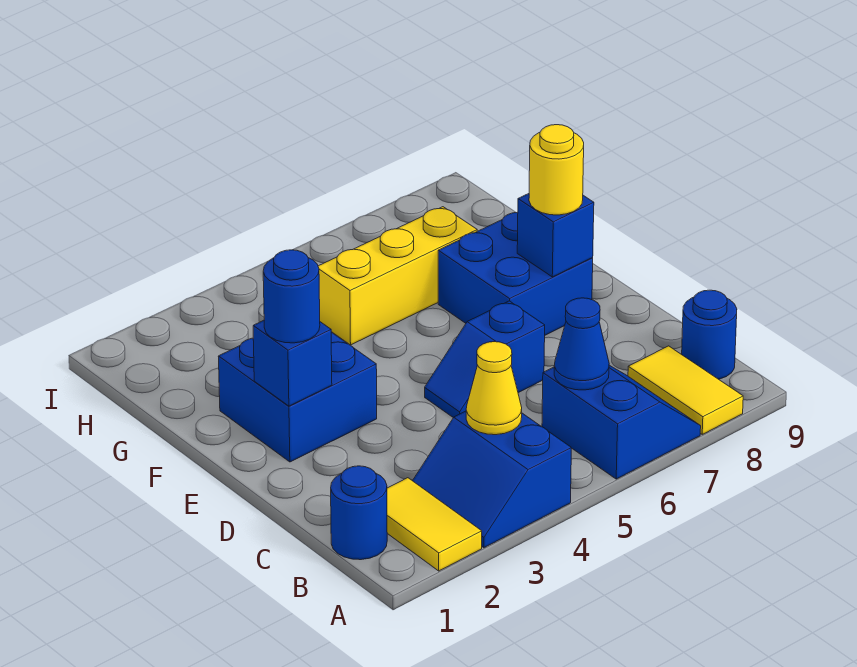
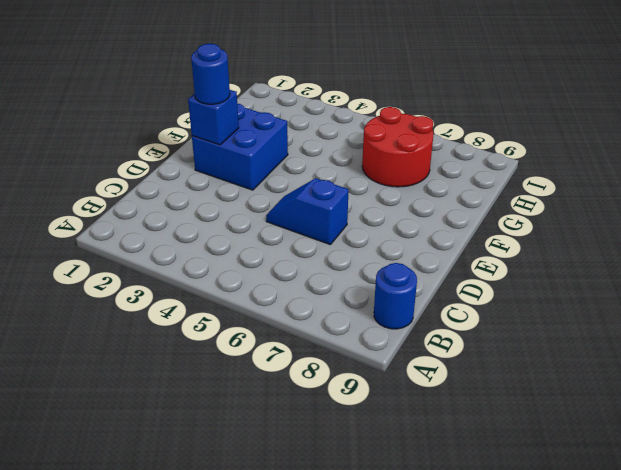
red 2x2 round brick [362,107,433,187] -> yellow 1x3 brick [318,207,477,345]
none -> yellow 1x2 tile [387,478,482,571]
none -> blue 2x2 slope [412,411,571,548]
none -> blue 2x2 slope [542,365,701,479]

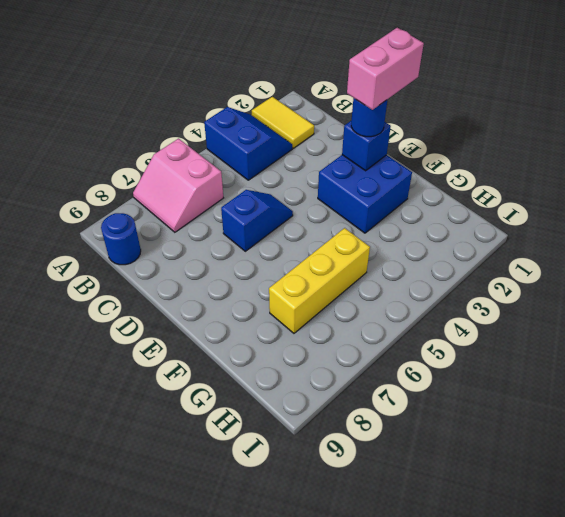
pink 2x2 slope [133,139,223,232] -> blue 2x2 slope [542,365,701,479]
pink 1x2 brick [347,28,424,110] -> none
none -> yellow 1x2 tile [628,346,743,434]
none -> blue 1x1 round brick [331,466,387,560]
none -> blue 2x2 brick [438,212,593,335]

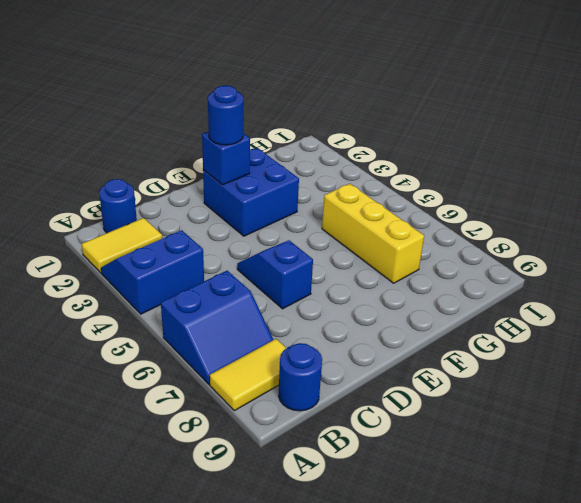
none -> blue 2x2 brick [438,212,593,335]
none -> yellow 1x1 cone [466,342,522,435]
none -> blue 1x1 cone [554,298,609,390]

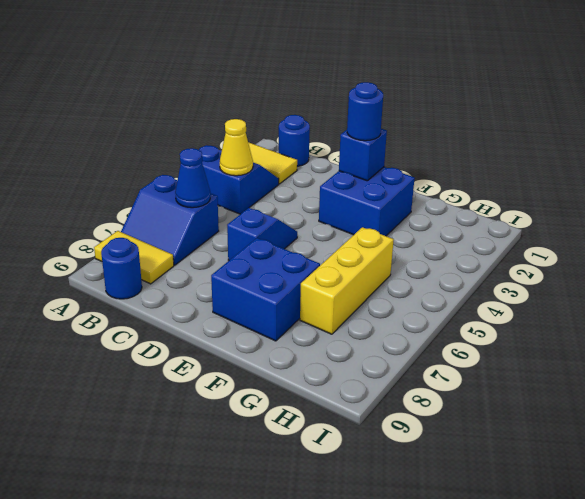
none -> blue 1x1 brick [517,194,594,277]
none -> yellow 1x1 round brick [529,125,584,215]

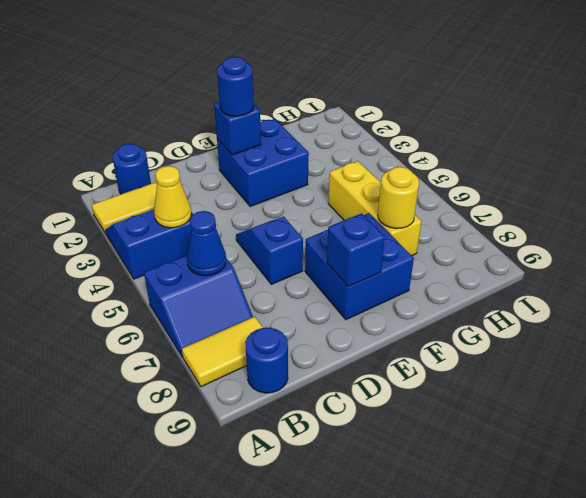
yellow 1x1 round brick [378,167,419,229] -> yellow 1x1 round brick moved to [529,125,584,215]

